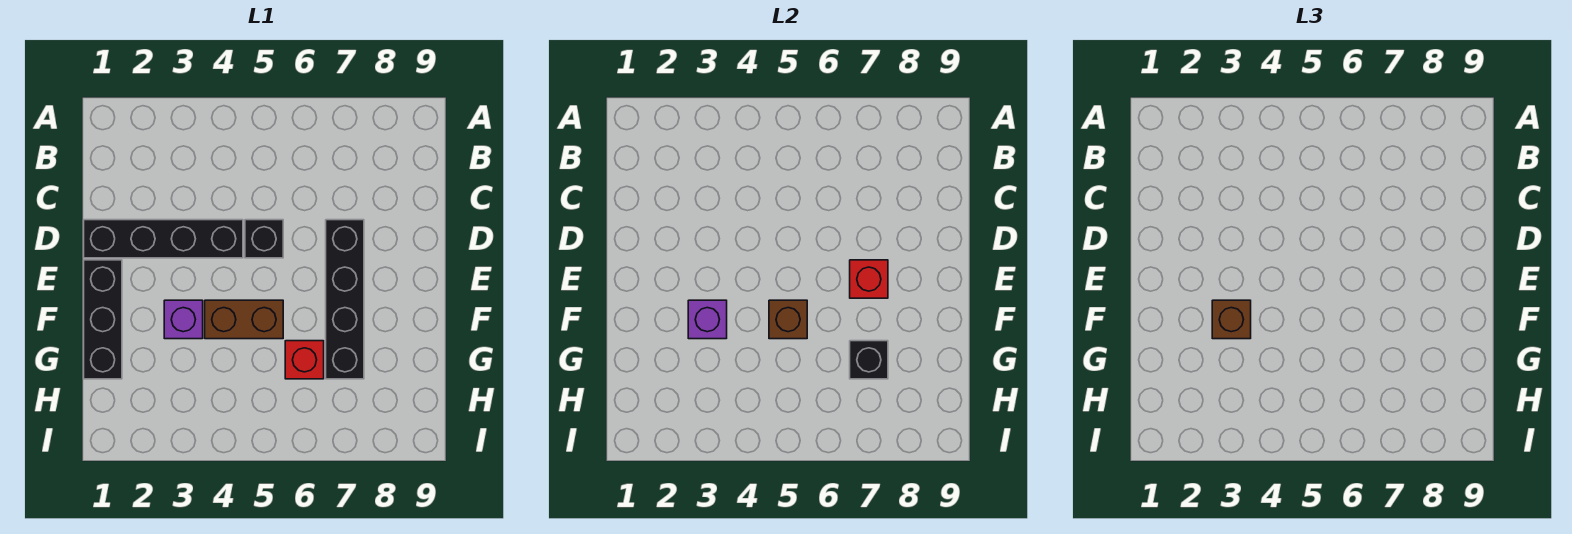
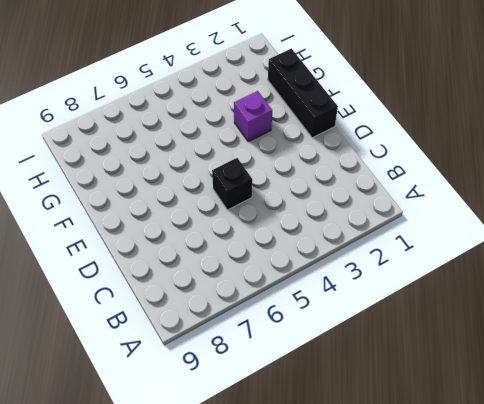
none -> black 1x4 brick [84,220,243,258]
none -> black 1x4 brick [326,220,364,379]
none -> brown 1x2 brick [205,300,283,339]

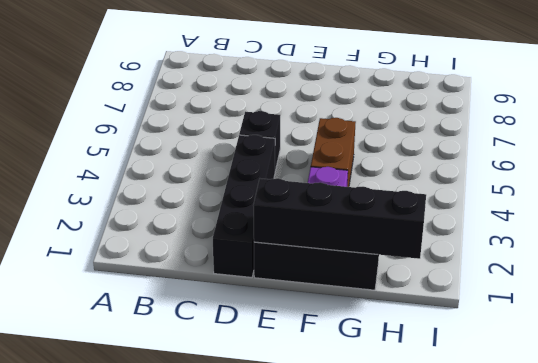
black 1x4 brick [253,178,426,259] -> black 1x4 brick moved to [326,220,364,379]
none -> red 1x1 brick [285,341,324,379]
none -> red 1x1 brick [850,260,888,298]
none -> purple 1x1 brick [688,300,727,339]

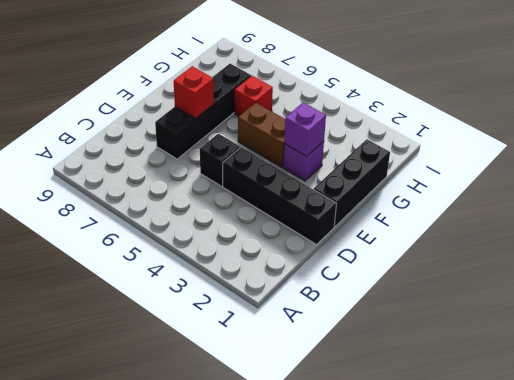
none -> brown 1x1 brick [769,300,807,339]
none -> black 1x1 brick [850,341,888,379]
none -> brown 1x1 brick [1212,300,1251,339]

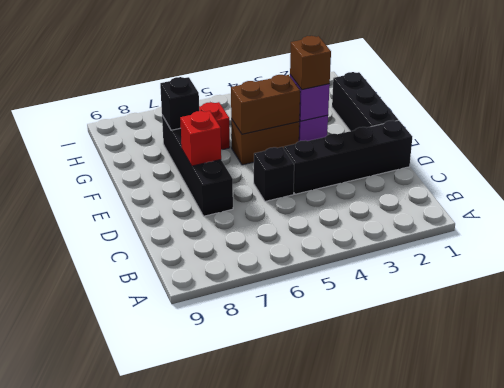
brown 1x2 brick [231,75,300,134] -> brown 1x1 brick [769,300,807,339]

